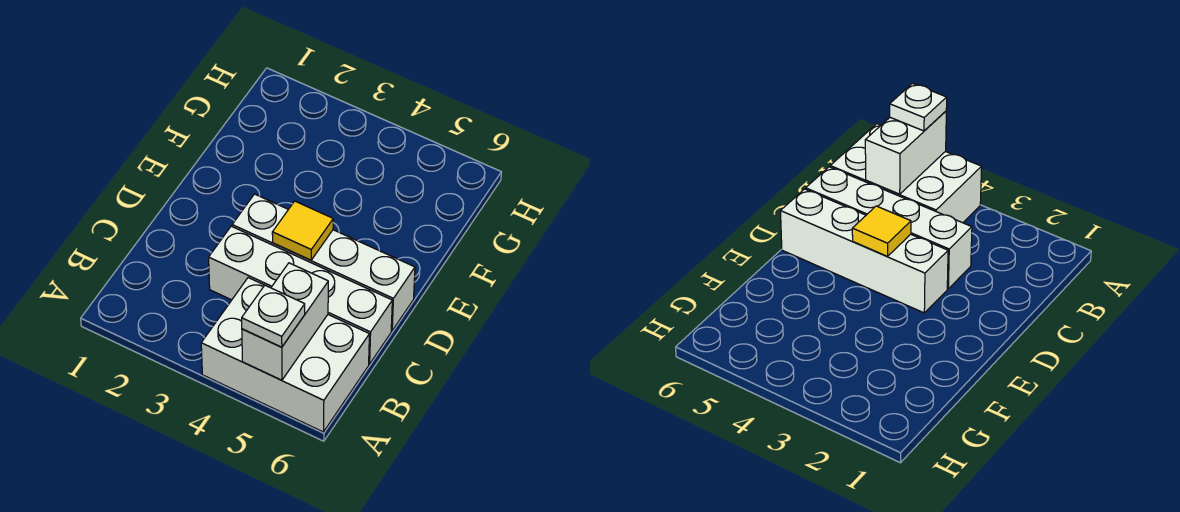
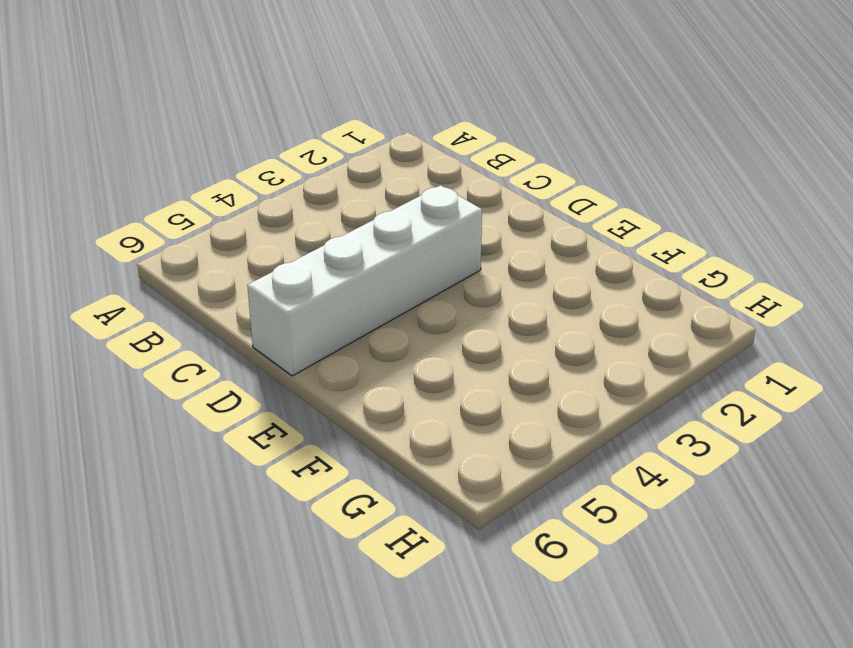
none -> white 2x3 brick [201,278,369,432]
none -> white 1x4 brick [209,226,392,364]

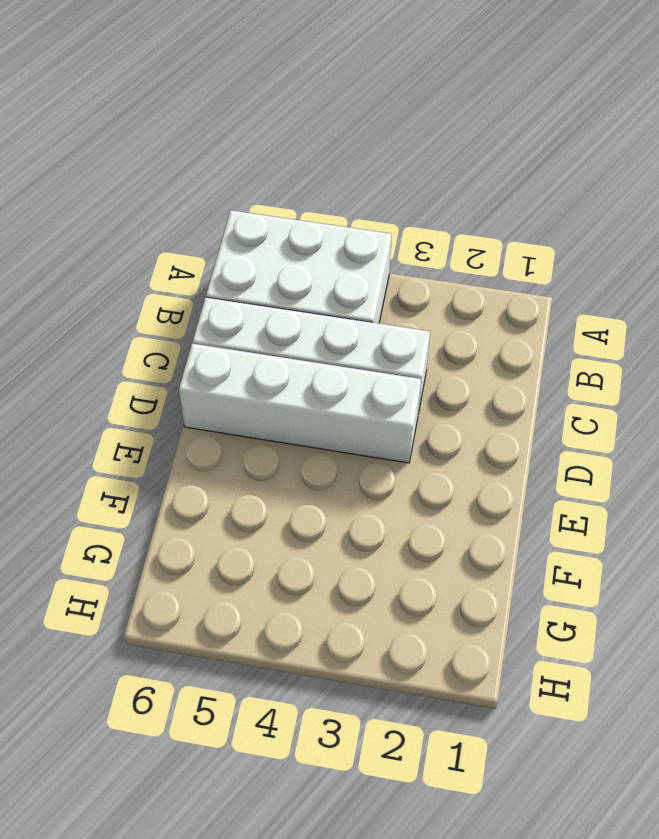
none -> white 1x2 brick [242,263,328,380]
none -> yellow 1x1 tile [272,201,333,260]

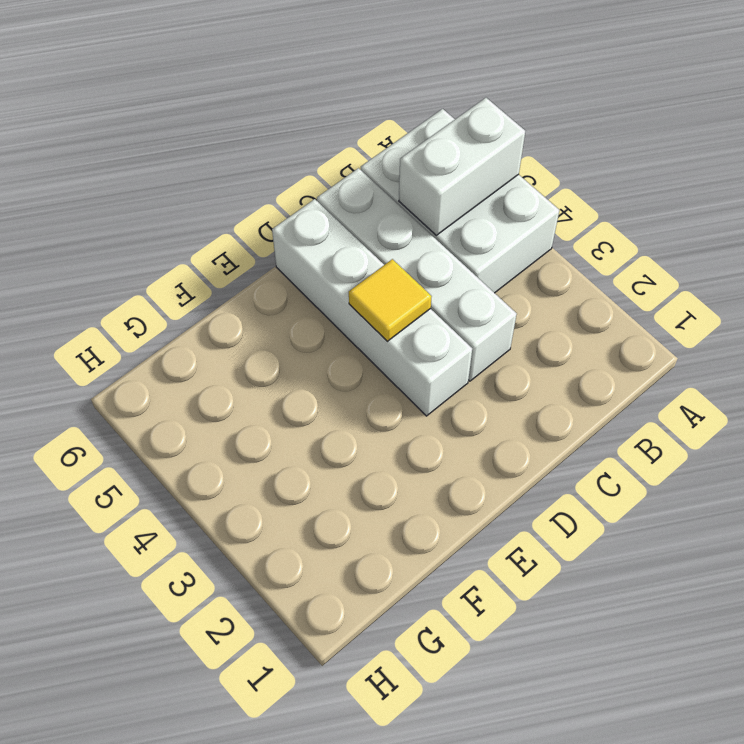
none -> white 1x1 plate [242,285,305,347]

